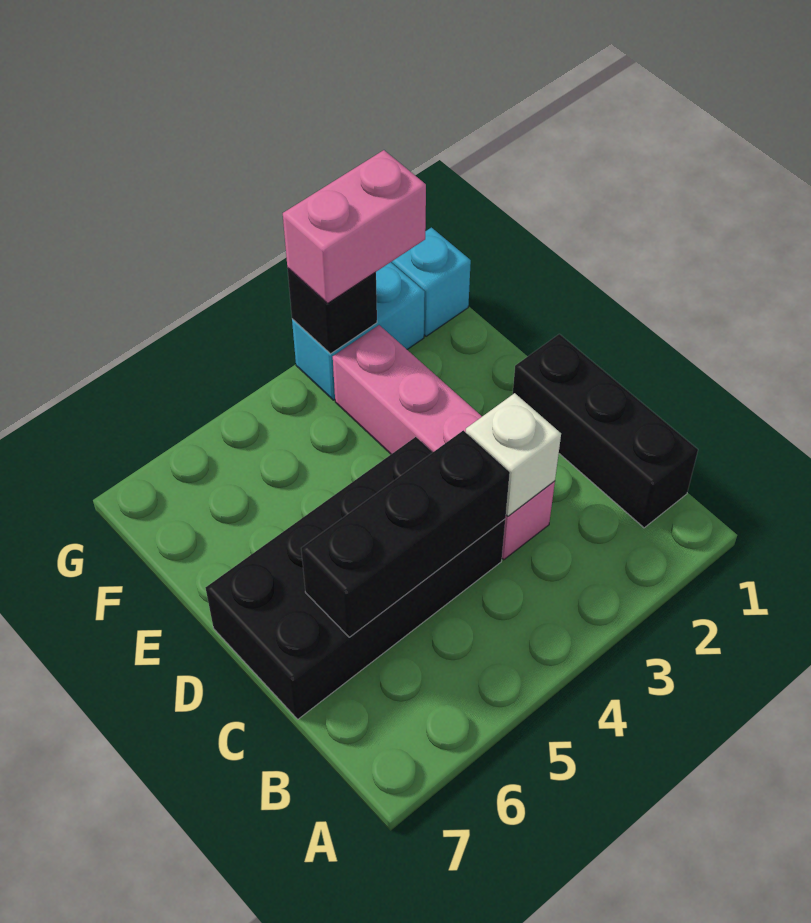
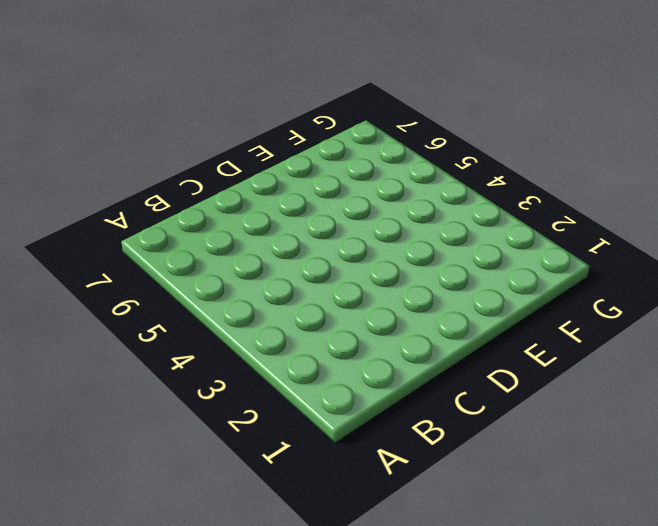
none -> black 1x3 brick [513,334,698,528]
none -> pink 1x4 brick [333,325,555,560]

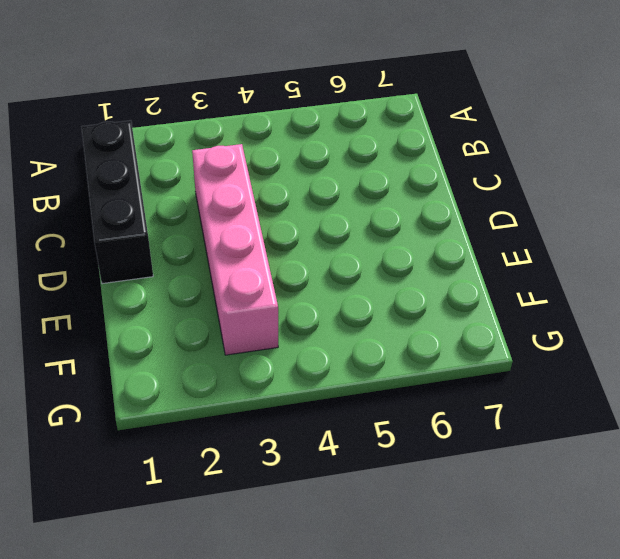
none -> black 2x4 brick [205,437,505,719]
none -> cyan 1x1 brick [391,228,471,336]

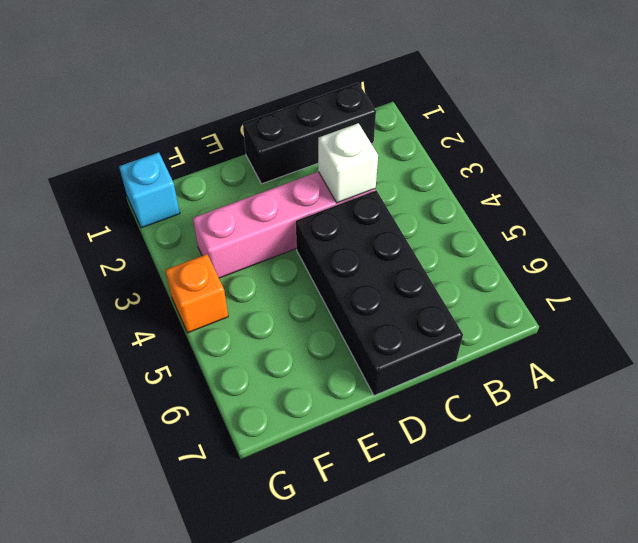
orange 1x1 brick [165,254,228,333] -> none
none -> cyan 1x2 brick [292,262,425,400]
none -> black 1x3 brick [301,430,510,637]

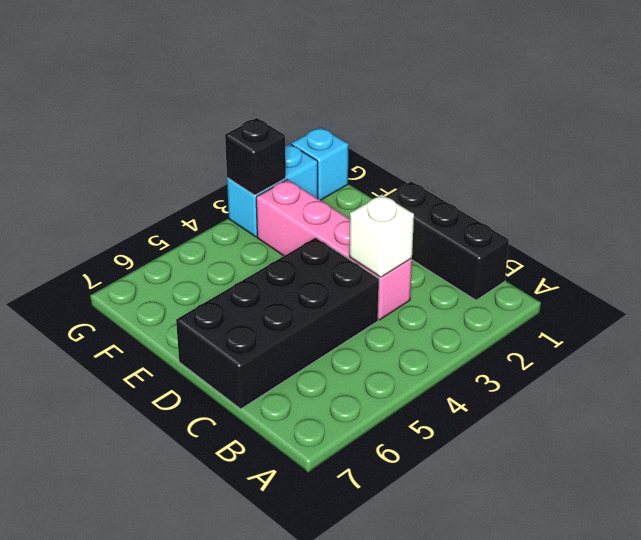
none -> black 1x3 brick [301,430,510,637]
none -> pink 1x2 brick [283,150,426,304]

